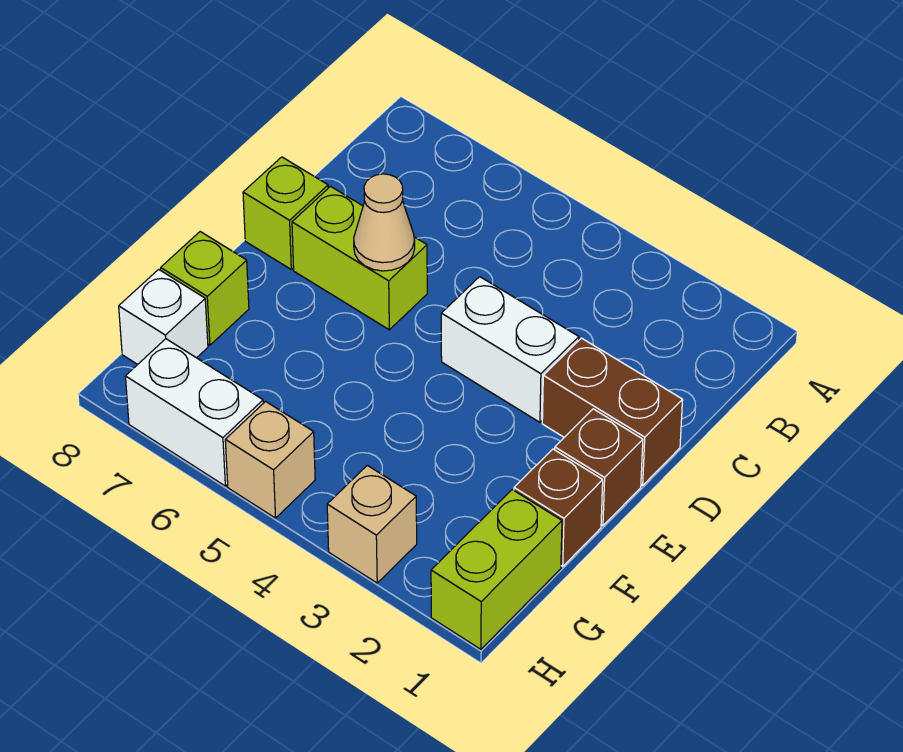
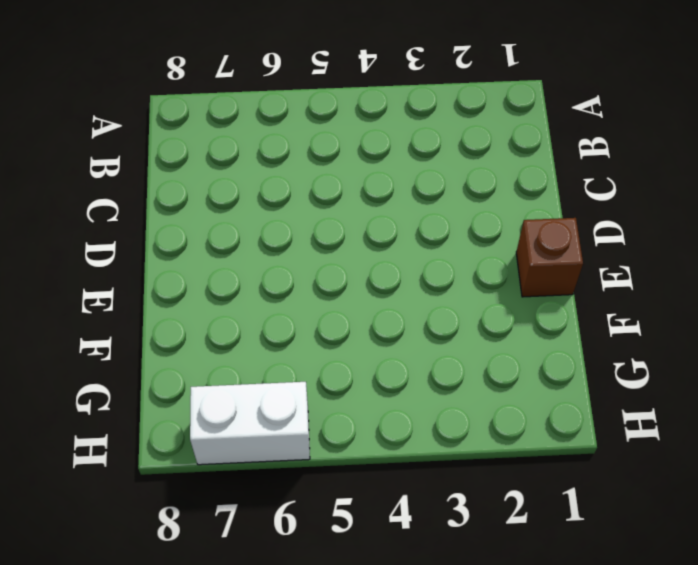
none -> brown 1x2 brick [542,338,683,485]
none -> white 1x2 brick [441,277,579,422]
none -> lime 1x2 brick [292,187,427,330]

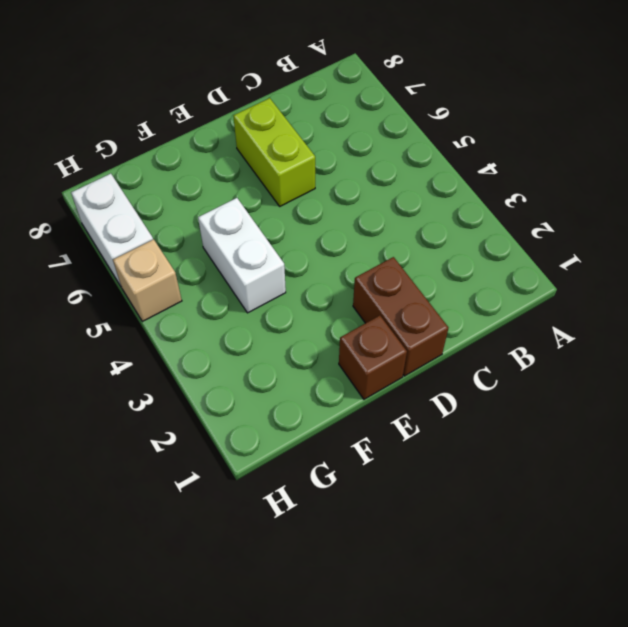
white 1x2 brick [198,198,286,313] -> white 1x2 brick moved to [441,277,579,422]
none -> lime 1x1 brick [243,157,328,269]
none -> brown 1x1 brick [514,449,603,566]
none -> lime 1x1 brick [161,232,249,345]

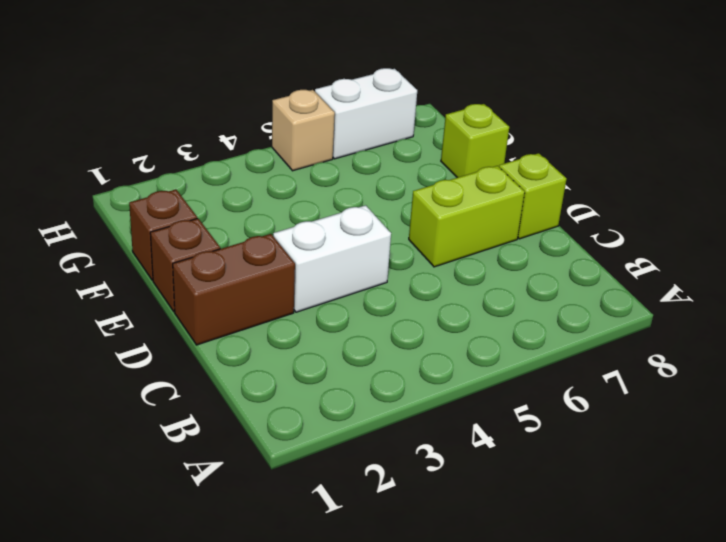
none -> lime 1x2 brick [431,490,562,649]
none -> white 1x1 brick [119,269,208,364]
none -> tan 1x1 brick [327,465,417,583]

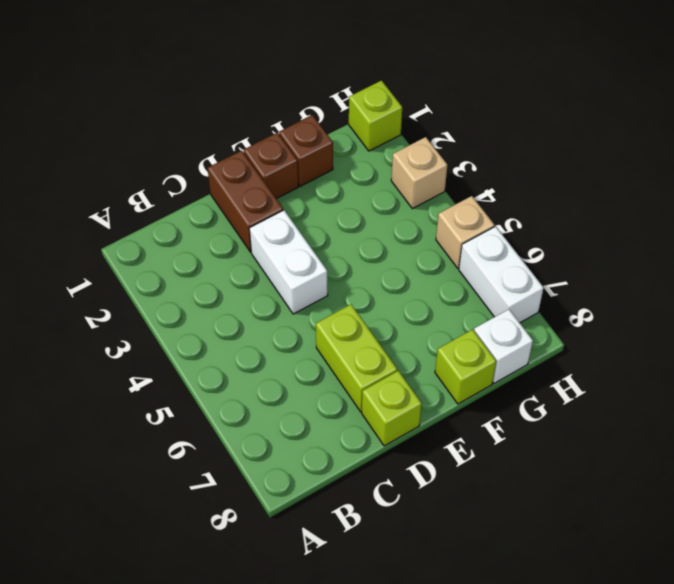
lime 1x1 brick [349,81,402,151] -> lime 1x2 brick [431,490,562,649]
none -> tan 1x1 cone [354,174,415,271]

